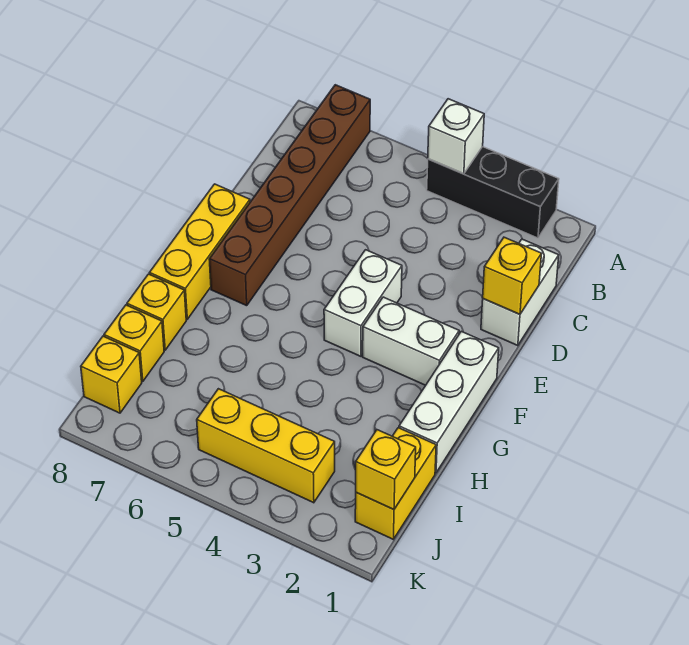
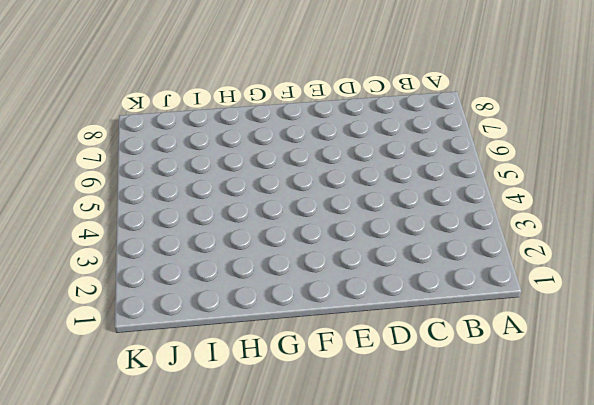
none -> black 1x3 brick [427,147,559,238]
none -> brown 1x6 brick [209,85,370,306]
none -> white 1x2 brick [481,239,559,346]

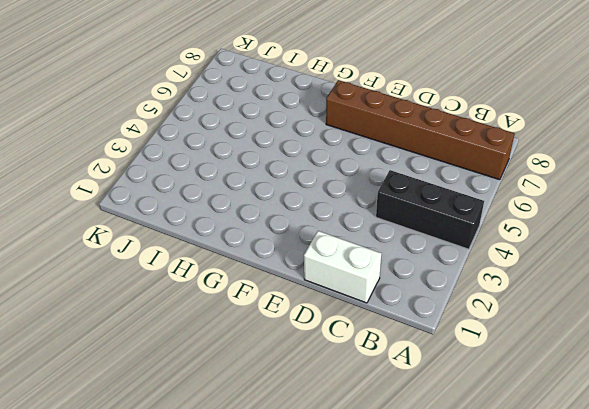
black 1x3 brick [376,170,484,249] -> black 1x3 brick turned to [427,147,559,238]
none -> white 1x2 brick [324,250,402,356]
none -> yellow 1x3 brick [150,184,250,319]
none -> white 1x3 brick [399,331,499,473]

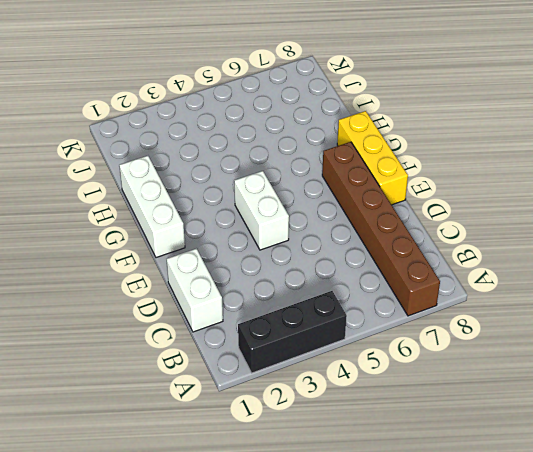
none -> white 1x2 brick [363,297,459,385]
none -> yellow 1x1 brick [127,274,186,350]
none -> yellow 1x2 brick [355,428,436,539]

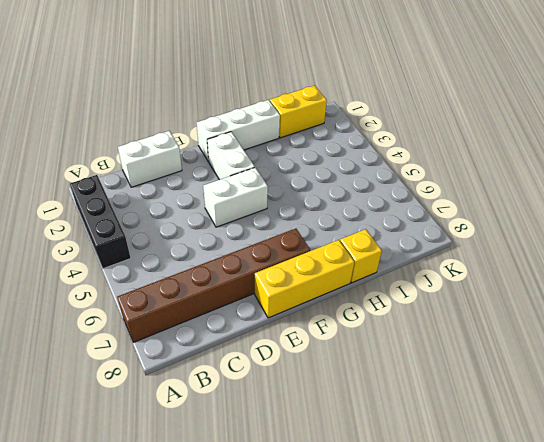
none -> yellow 1x1 brick [104,305,164,382]
none -> yellow 1x3 brick [197,389,335,503]
none -> yellow 1x1 brick [81,336,142,413]

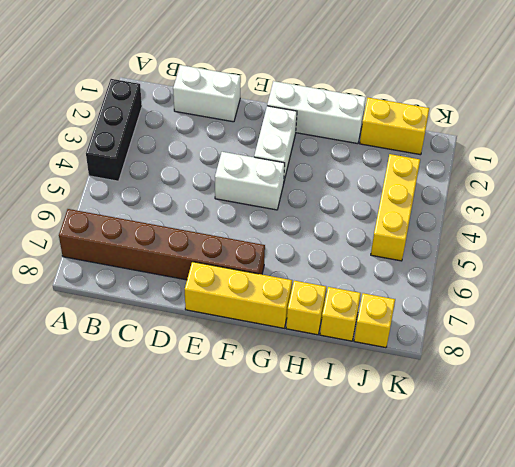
none -> white 1x1 brick [428,99,484,174]
none -> yellow 1x1 brick [483,237,541,314]
none -> yellow 1x1 brick [356,430,416,510]

